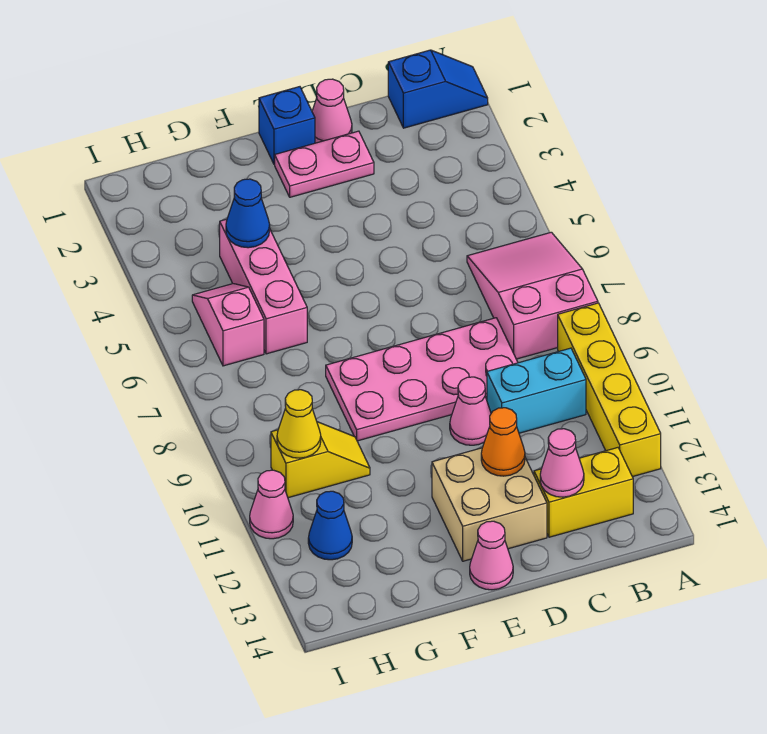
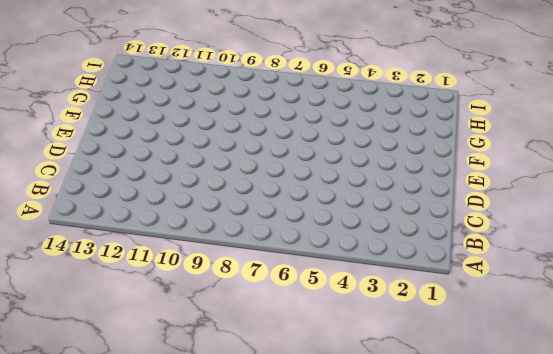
none -> blue 1x2 slope [388,50,488,128]
none -> pink 2x3 slope [467,232,598,359]
none -> yellow 1x4 brick [558,303,661,477]

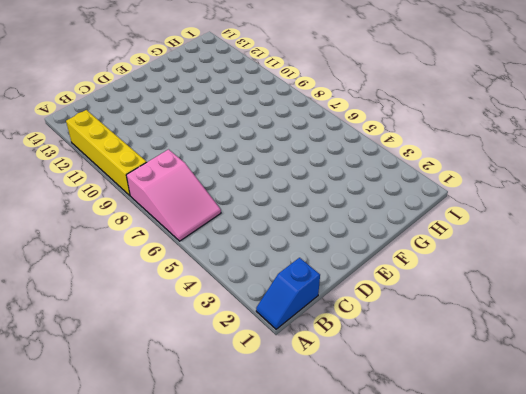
none -> cyan 1x2 brick [487,348,586,433]
none -> yellow 1x2 brick [534,448,633,537]
none -> pink 2x4 plate [326,318,518,441]

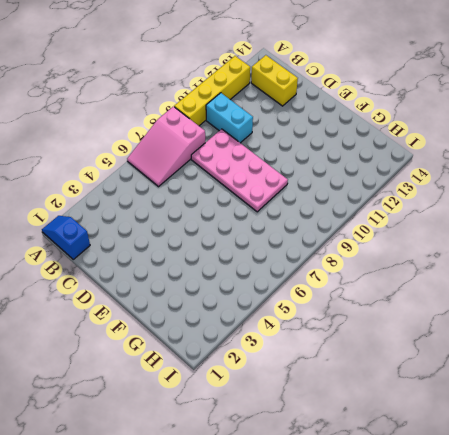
none -> pink 1x1 cone [312,79,352,143]
none -> pink 1x2 plate [275,131,374,197]
none -> pink 1x1 cone [450,377,491,445]

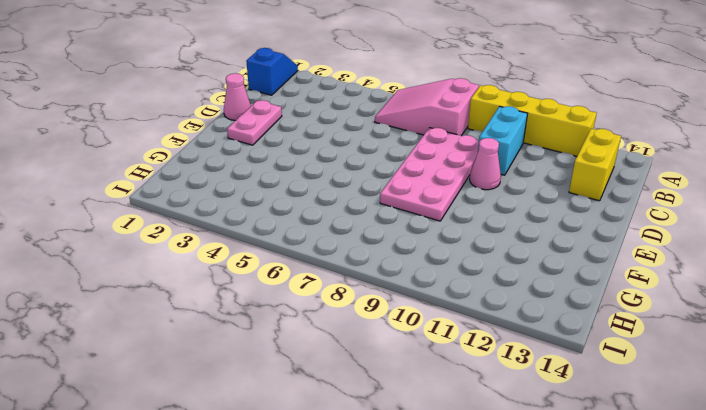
none -> tan 2x2 brick [432,448,547,561]
none -> blue 1x1 brick [259,87,315,164]
none -> pink 1x1 cone [470,521,513,590]

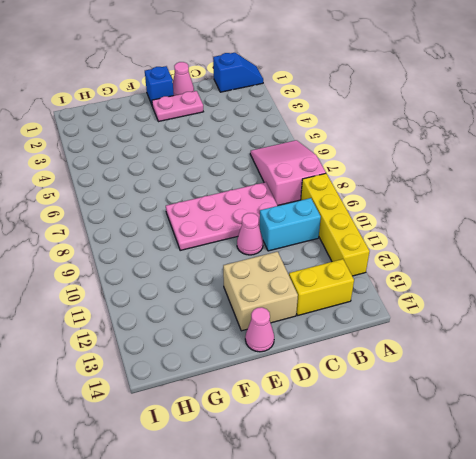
none -> pink 1x3 brick [220,219,307,354]
none -> yellow 1x2 slope [271,422,370,498]
none -> pink 1x2 slope [192,284,264,366]

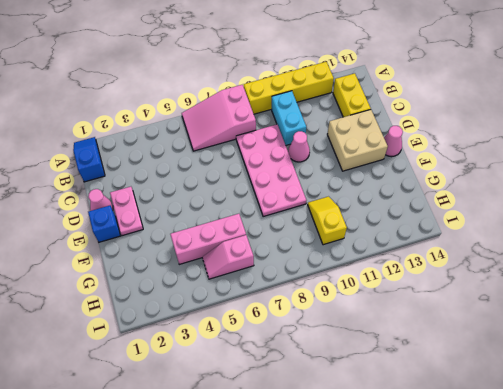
none -> blue 1x1 cone [308,491,352,560]
none -> pink 1x1 cone [250,470,293,539]
none -> pink 1x1 cone [540,429,584,497]

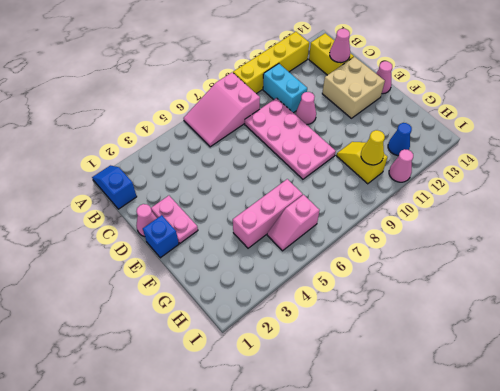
none -> orange 1x1 cone [481,408,525,476]
none -> blue 1x1 cone [226,179,270,248]

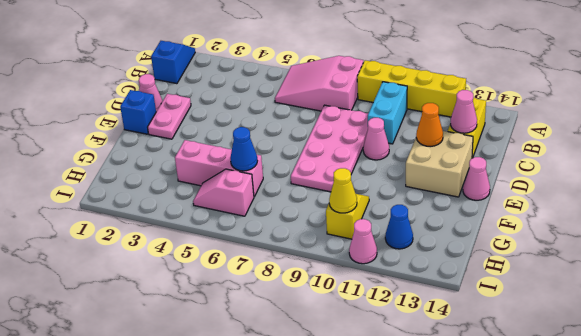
blue 1x1 cone [230,127,257,171] -> blue 1x1 cone moved to [226,179,270,248]

